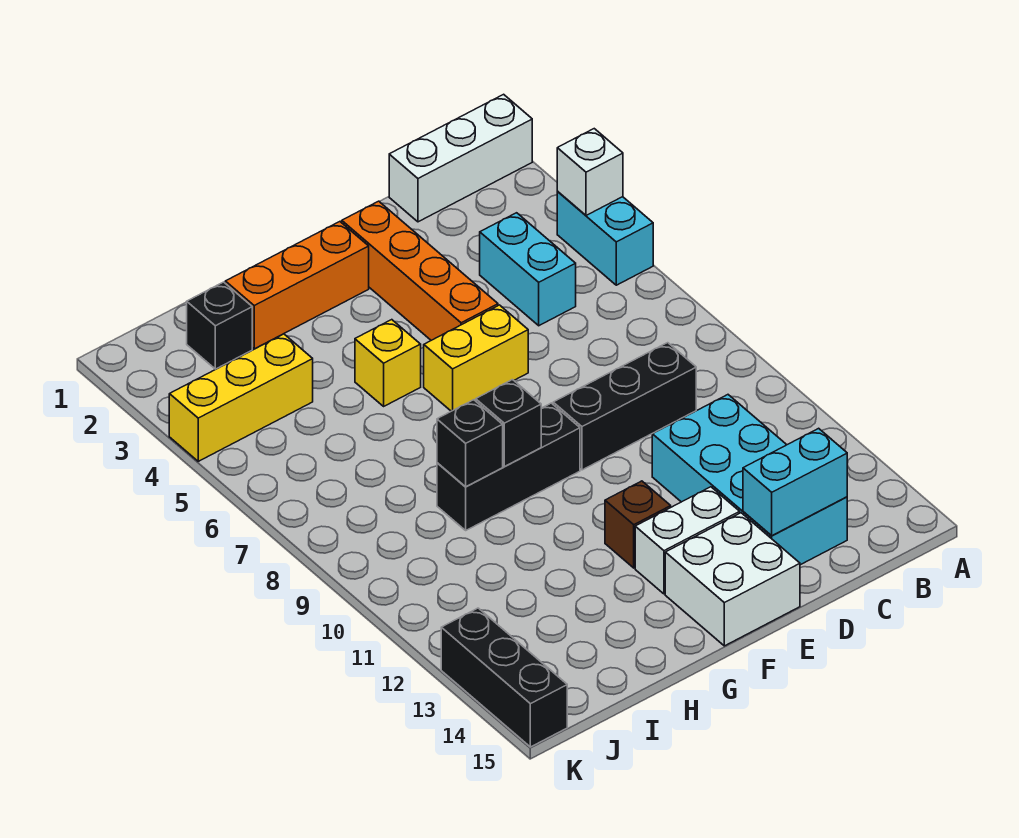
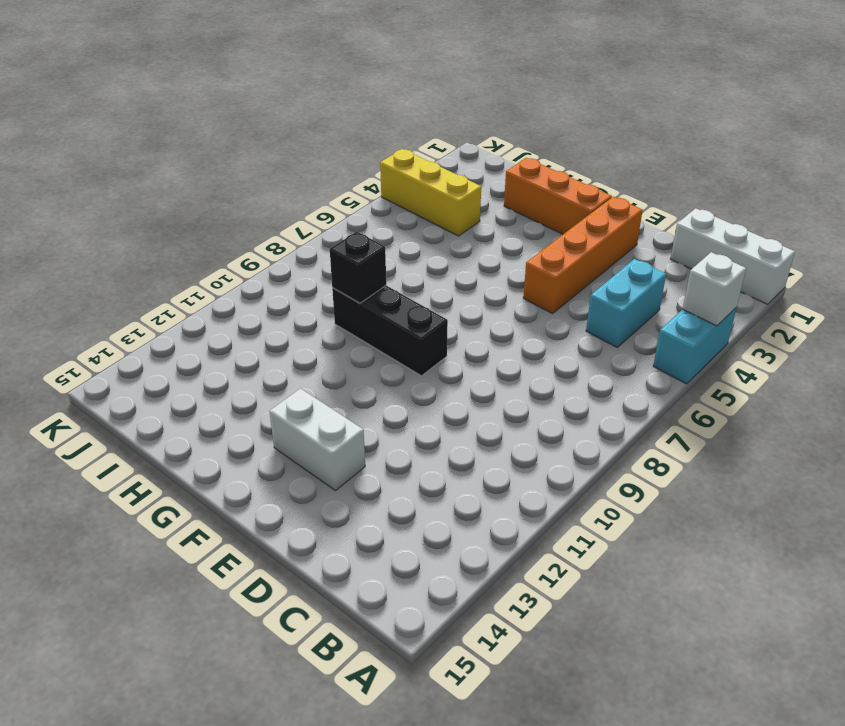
none -> black 1x3 brick [553,343,696,470]
none -> cyan 2x4 brick [652,395,847,565]
none -> yellow 1x2 brick [424,305,528,411]

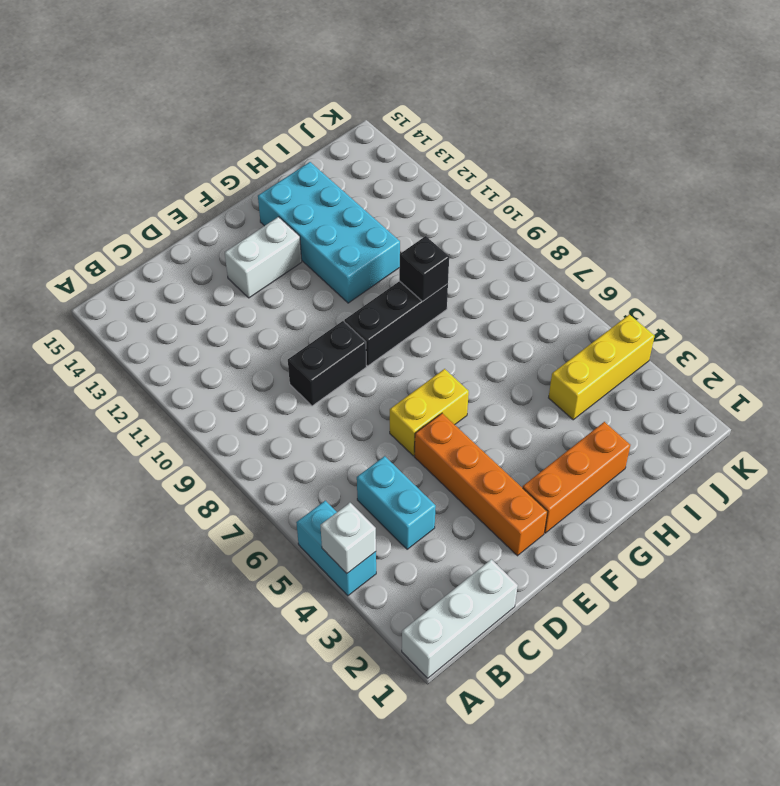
black 1x2 brick [288,321,366,406] -> black 1x3 brick [553,343,696,470]
cyan 2x4 brick [258,162,400,303] -> cyan 2x4 brick moved to [652,395,847,565]
none -> white 2x2 brick [665,513,800,646]
none -> brown 1x1 brick [605,481,671,568]
none -> yellow 1x1 brick [355,320,421,406]

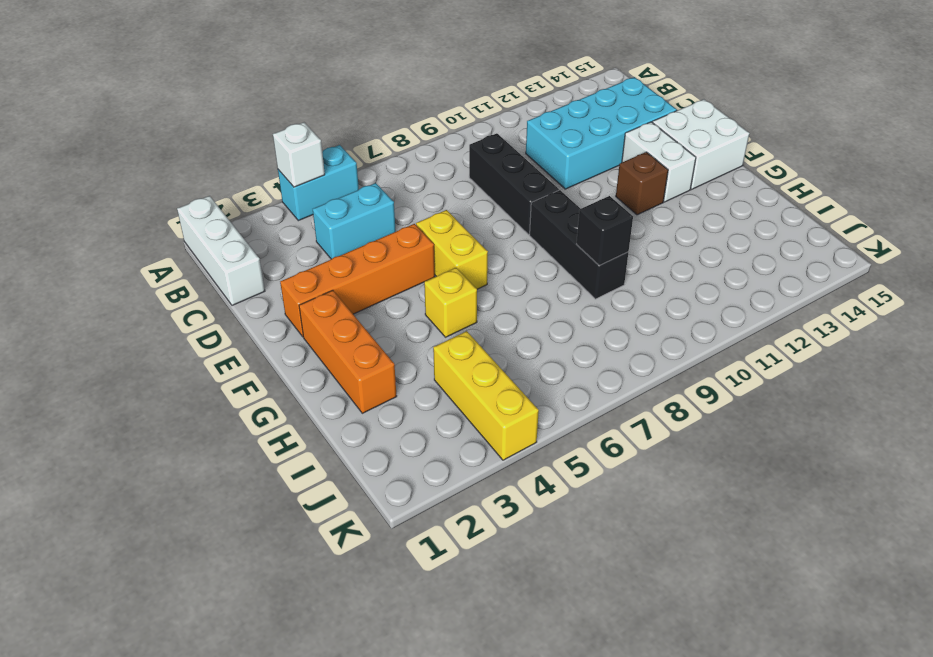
none -> black 1x1 brick [187,282,252,369]
none -> black 1x3 brick [441,608,567,747]
none -> cyan 1x2 brick [743,428,847,536]

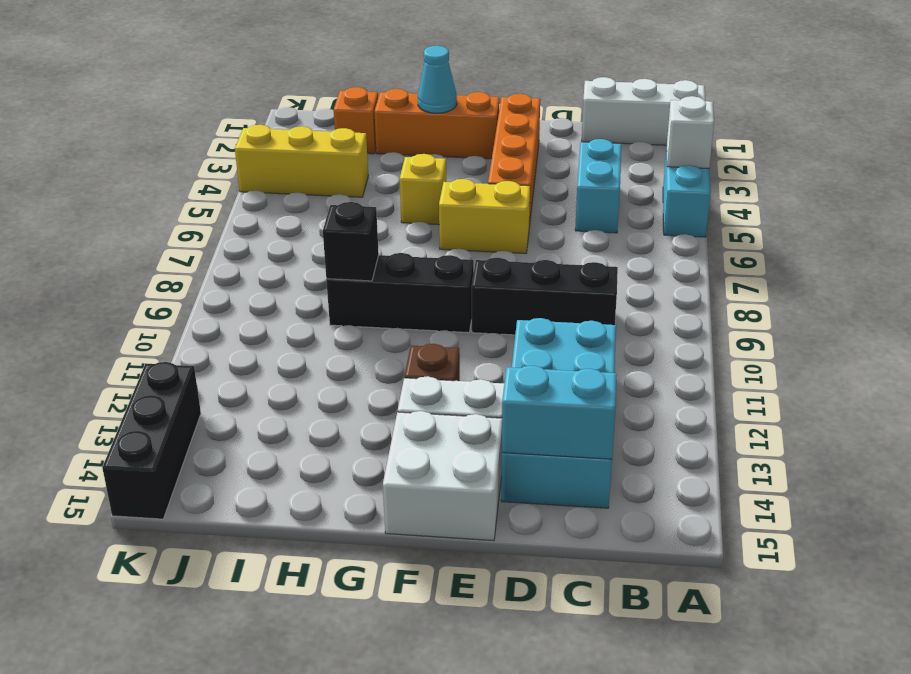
cyan 1x1 cone [418,46,457,113] -> none
orange 1x1 brick [334,87,378,154] -> black 1x1 brick [187,282,252,369]
none -> black 1x1 brick [476,380,541,467]

